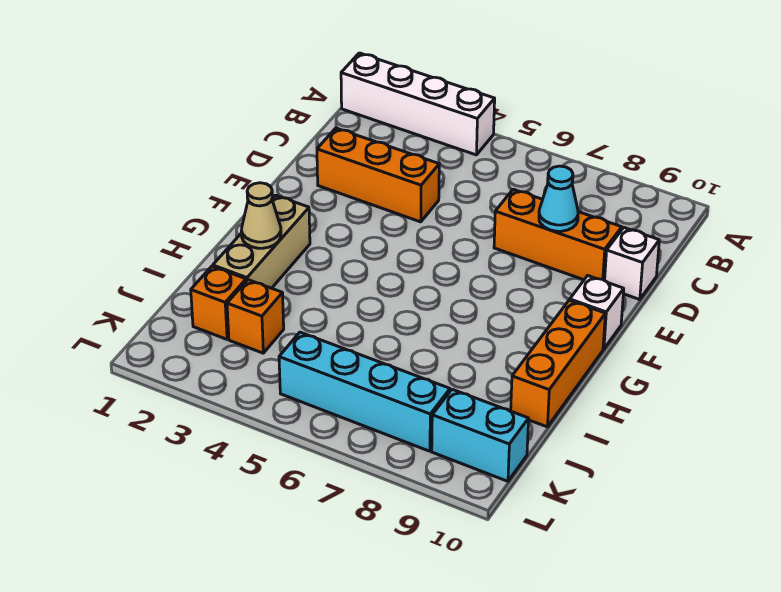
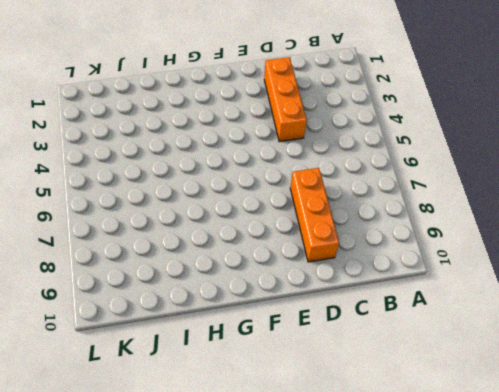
none -> white 1x4 brick [341,53,495,155]
none -> white 1x1 brick [605,228,659,300]
none -> white 1x1 brick [570,276,624,349]

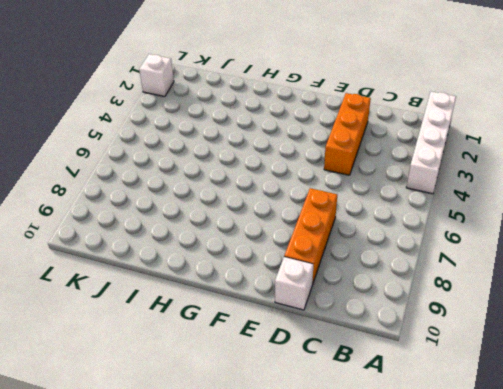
white 1x1 brick [139,54,174,97] -> white 1x1 brick moved to [570,276,624,349]
none -> tan 1x3 brick [213,195,310,288]
none -> orange 1x3 brick [511,300,605,427]
none -> orange 1x1 brick [191,266,246,339]

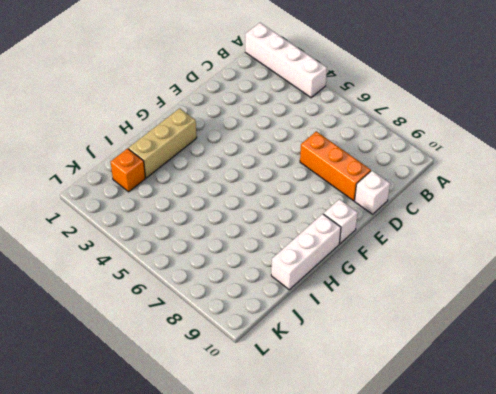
white 1x3 brick [271,214,341,290] -> orange 1x3 brick [511,300,605,427]
none -> orange 1x3 brick [317,128,439,222]
none -> orange 1x1 brick [227,280,284,353]
none -> cyan 1x4 brick [279,332,450,451]

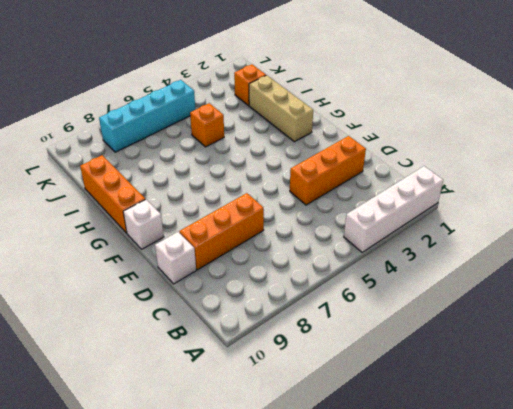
orange 1x1 brick [190,103,224,147] -> orange 1x1 brick moved to [227,280,284,353]
none -> cyan 1x2 brick [432,389,529,481]
none -> cyan 1x1 cone [539,166,578,231]
none -> tan 1x1 cone [242,183,281,248]

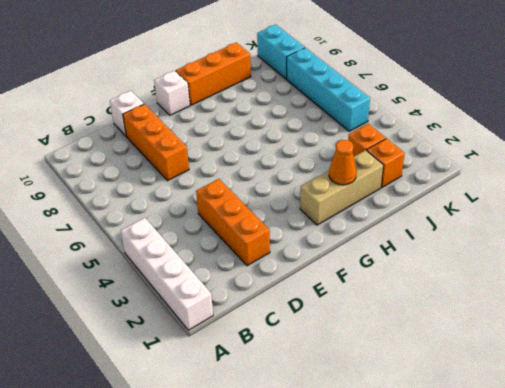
orange 1x1 cone [329,140,357,185] -> tan 1x1 cone [242,183,281,248]
none -> cyan 1x1 cone [539,166,578,231]

